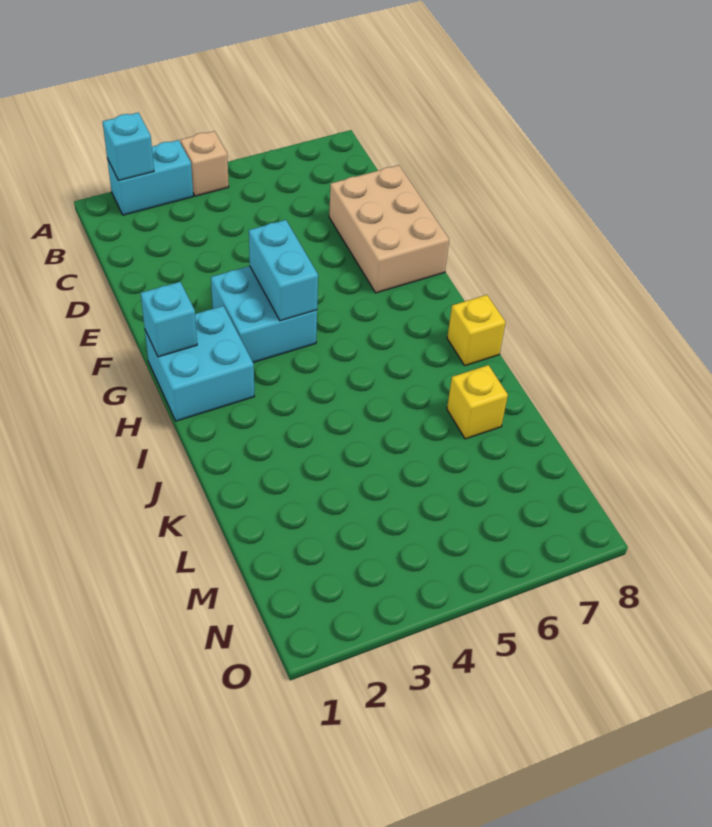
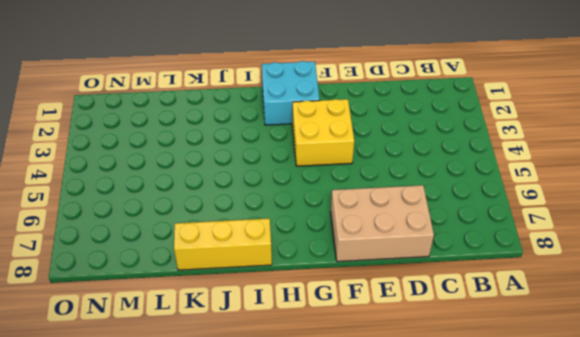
yellow 2x2 brick [293,99,354,166] -> cyan 2x2 brick [211,266,317,362]
yellow 1x3 brick [174,219,272,270] -> yellow 1x1 brick [447,295,506,366]
none -> cyan 1x2 brick [107,140,193,215]
none -> tan 1x1 brick [181,131,229,196]

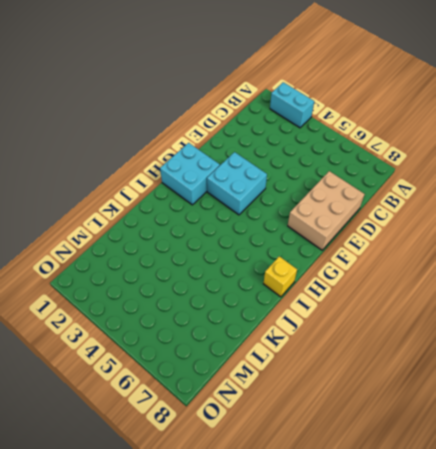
none -> tan 1x1 brick [181,131,229,196]
none -> yellow 1x1 brick [447,365,508,439]

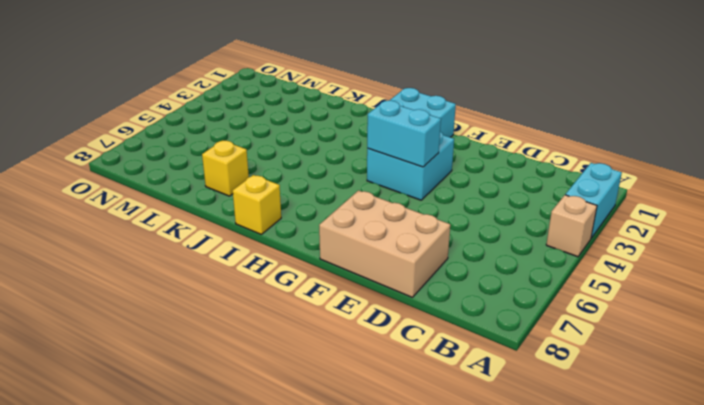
none -> cyan 1x1 brick [103,113,154,181]
none -> cyan 1x1 brick [141,282,197,357]

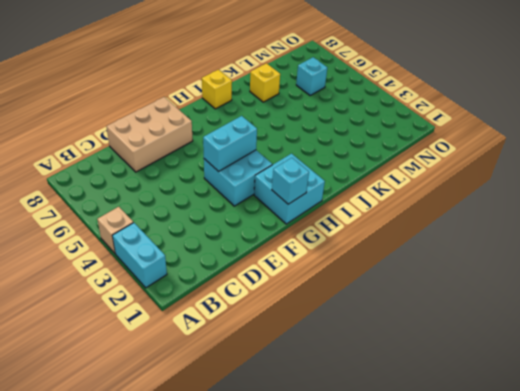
cyan 1x1 brick [296,57,327,96] -> cyan 1x1 brick moved to [103,113,154,181]

